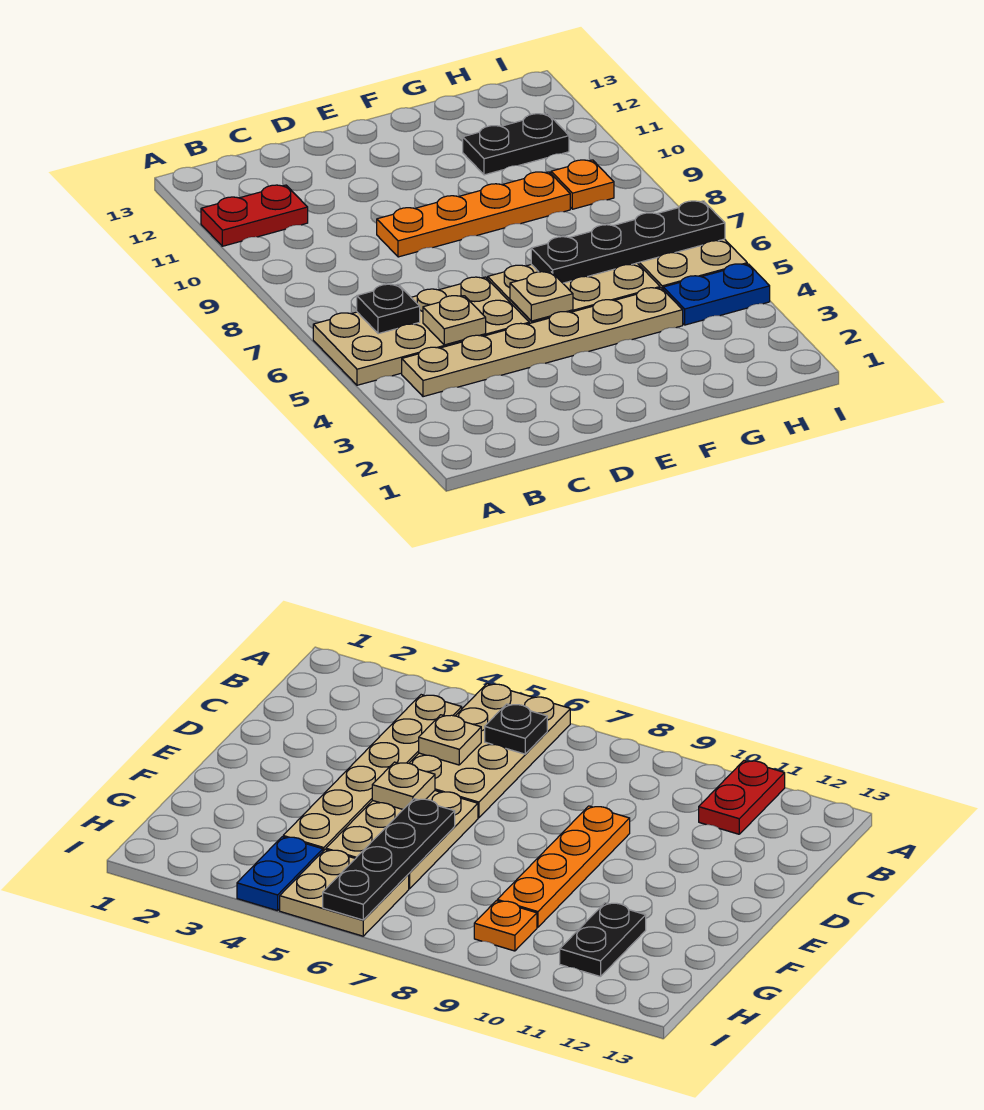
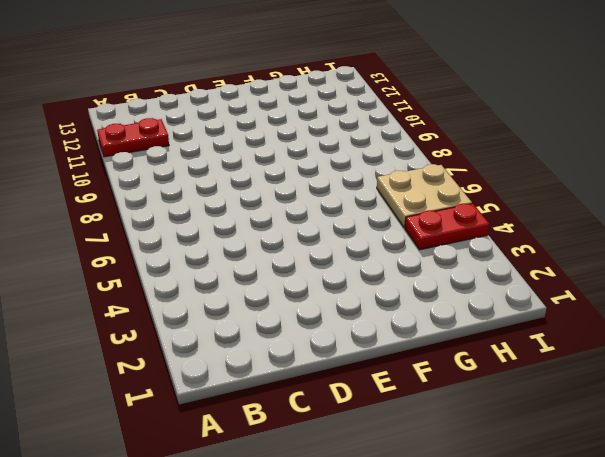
red 1x2 plate [405,204,489,250] -> blue 1x2 plate [663,264,770,325]
none -> tan 2x4 plate [313,277,529,385]
none -> tan 1x6 plate [402,288,683,397]
none -> orange 1x4 plate [377,172,570,257]

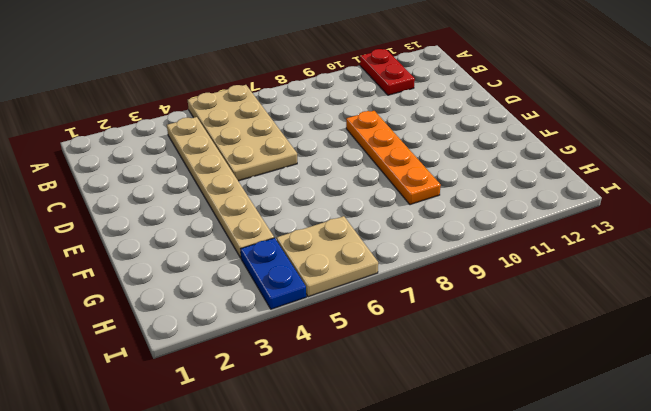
none -> tan 2x3 plate [488,263,660,324]
none -> black 1x2 plate [463,114,569,175]
none -> orange 1x1 plate [551,160,614,209]

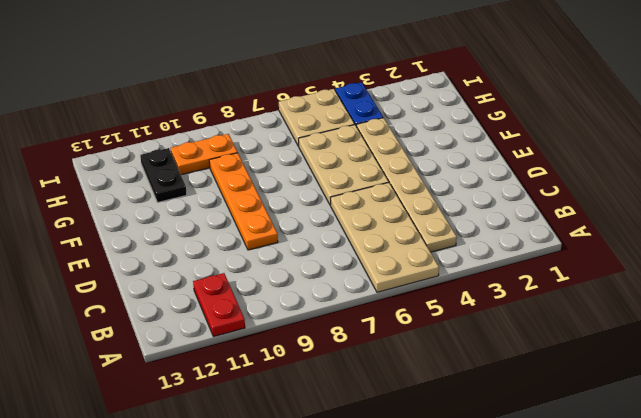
orange 1x2 plate [171,134,237,175] -> orange 1x1 plate [551,160,614,209]
none -> black 1x1 plate [357,284,420,334]
none -> tan 1x1 plate [423,296,486,345]
none -> tan 1x1 plate [510,272,573,321]

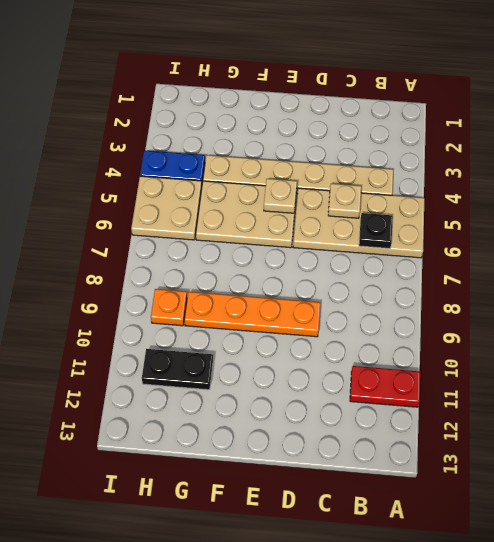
none -> black 1x4 plate [531,201,725,283]

